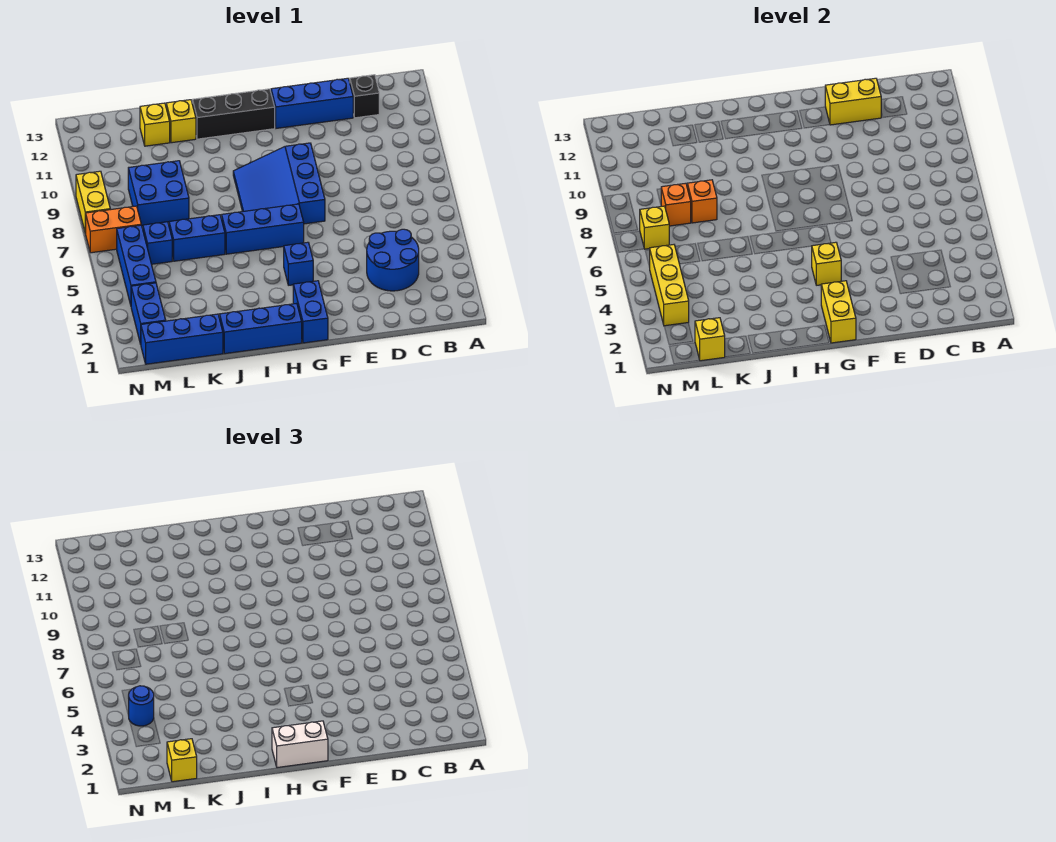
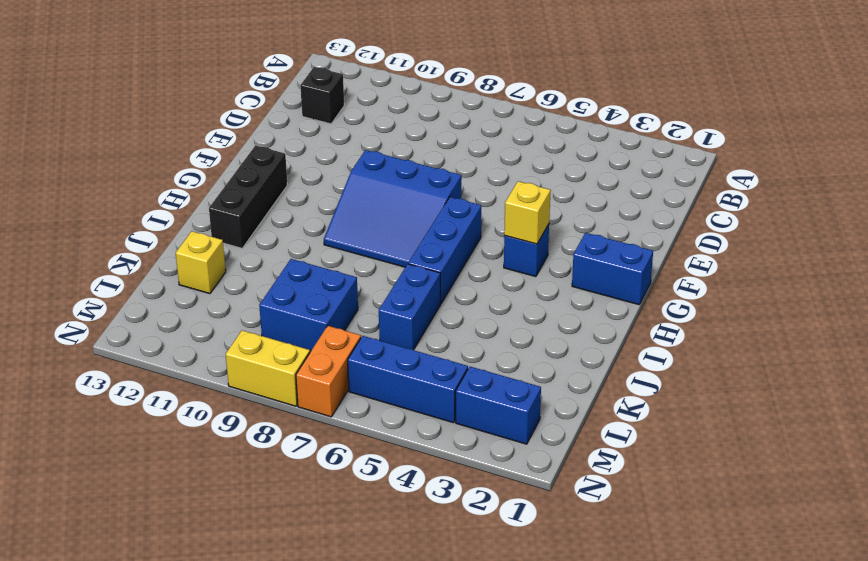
none -> blue 2x2 round brick [367,229,419,291]
none -> blue 1x3 brick [271,78,353,128]
none -> blue 1x3 brick [220,303,302,354]
none -> yellow 1x1 brick [166,100,196,143]

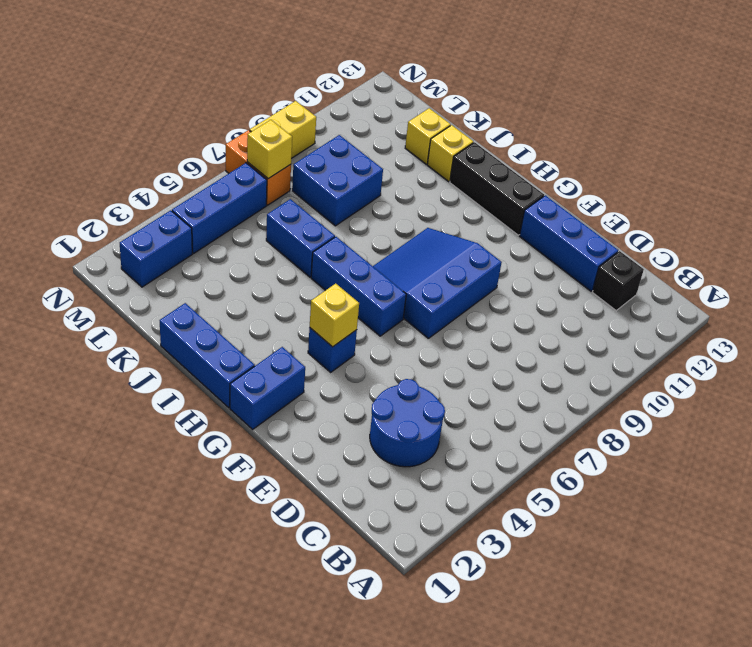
none -> blue 1x3 brick [141,314,223,364]
none -> blue 1x1 brick [143,222,172,264]
none -> yellow 1x2 brick [825,78,881,125]
none -> yellow 1x2 brick [821,281,856,343]

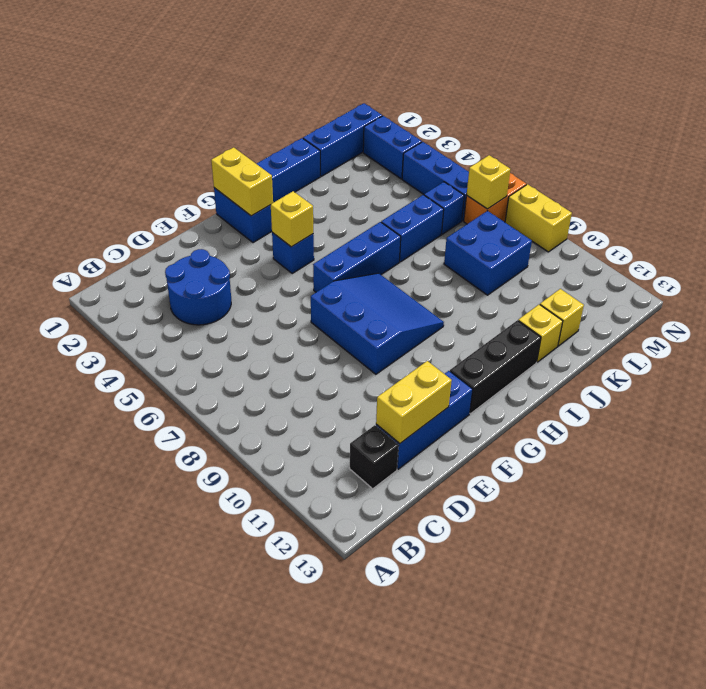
none -> orange 1x1 brick [687,180,717,223]
none -> yellow 1x1 brick [695,318,725,361]
none -> orange 1x1 brick [661,183,691,226]
none -> yellow 1x3 brick [650,245,689,326]

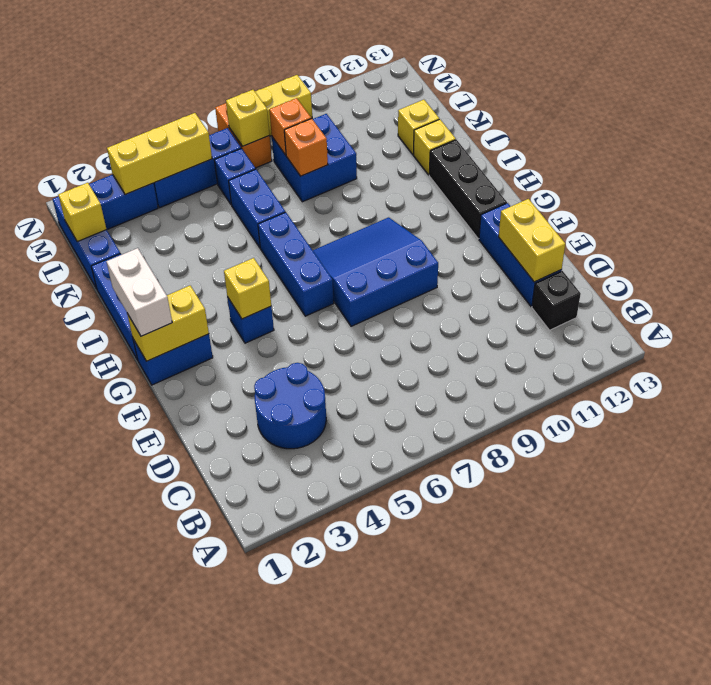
none -> yellow 1x1 brick [167,739,197,782]
none -> blue 1x1 round brick [128,686,154,726]

